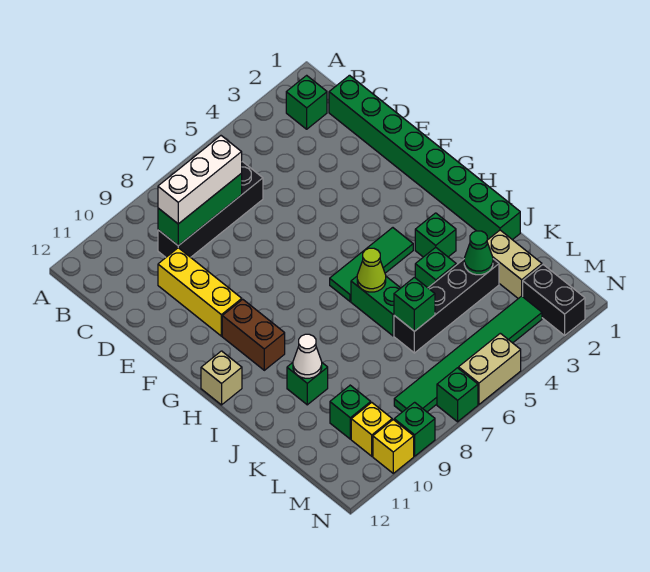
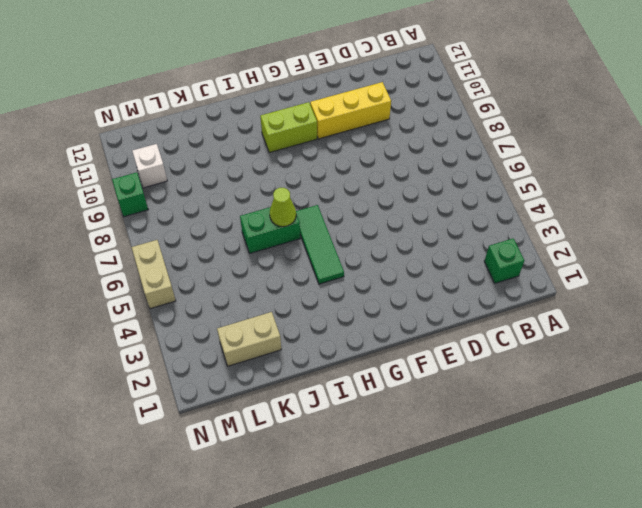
lime 1x2 brick [260,102,317,153] -> brown 1x2 brick [222,299,285,370]
white 1x1 brick [132,144,167,188] -> yellow 1x1 brick [351,402,392,456]
none -> green 1x8 brick [329,75,520,240]
none -> black 1x4 brick [158,162,263,257]
none -> tan 1x1 brick [201,351,242,405]

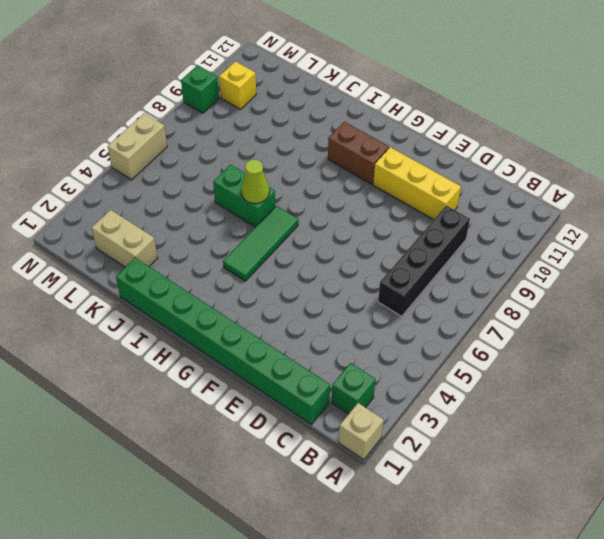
tan 1x1 brick [339,403,384,460] -> tan 1x1 brick moved to [201,351,242,405]
none -> green 1x1 brick [415,213,456,257]
none -> green 1x1 brick [415,247,456,288]
none -> green 1x1 brick [287,363,328,405]

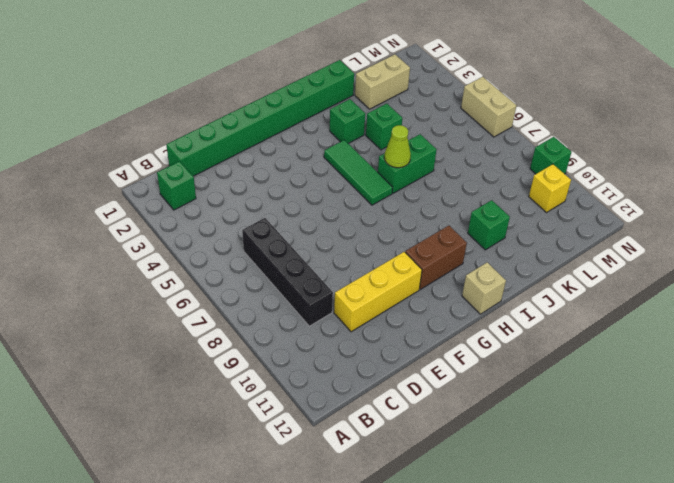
none -> black 1x4 brick [394,259,499,353]
none -> green 1x1 brick [330,385,371,439]
none -> black 1x2 brick [523,265,585,335]

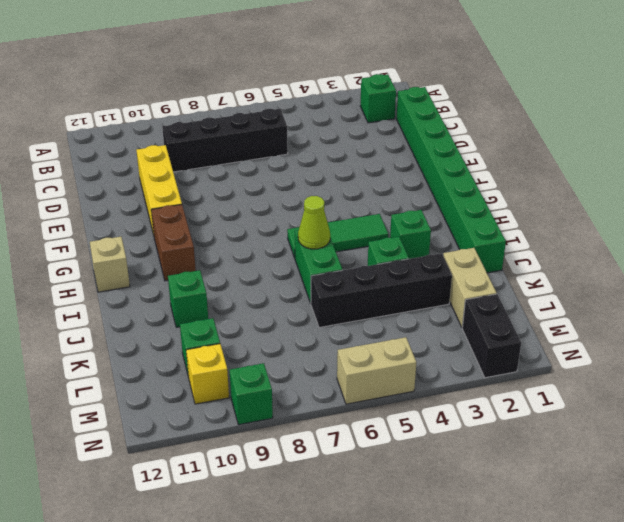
none -> green 1x6 tile [394,296,542,412]
none -> green 1x1 brick [437,368,478,422]
none -> yellow 1x1 brick [373,420,414,473]

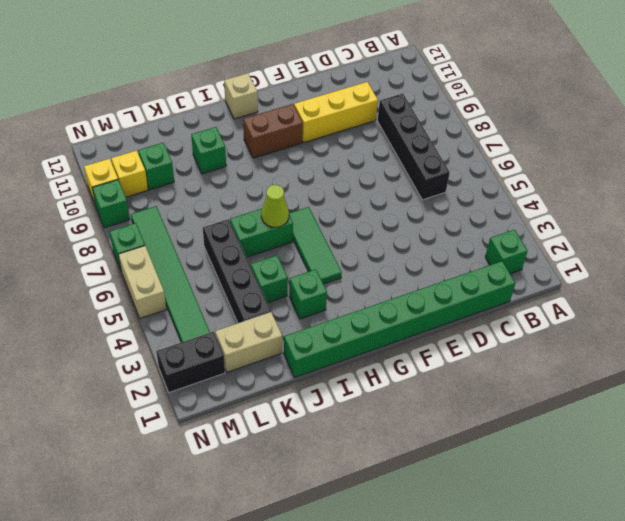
none -> green 1x3 brick [158,174,242,246]
none -> white 1x1 cone [293,334,322,378]
none -> green 1x1 cone [464,231,493,275]

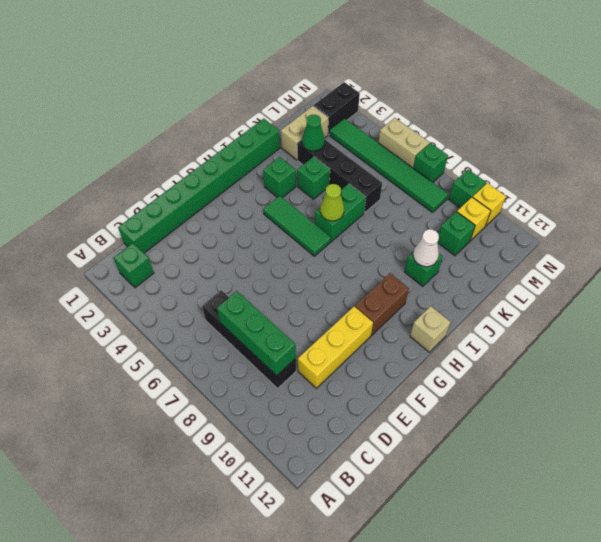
none -> green 1x1 brick [394,277,435,331]
none -> white 1x3 brick [158,136,242,224]

